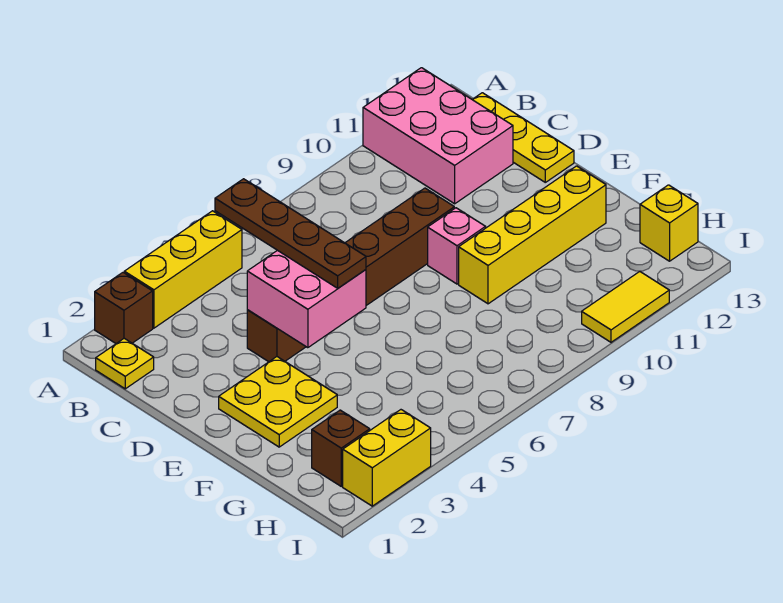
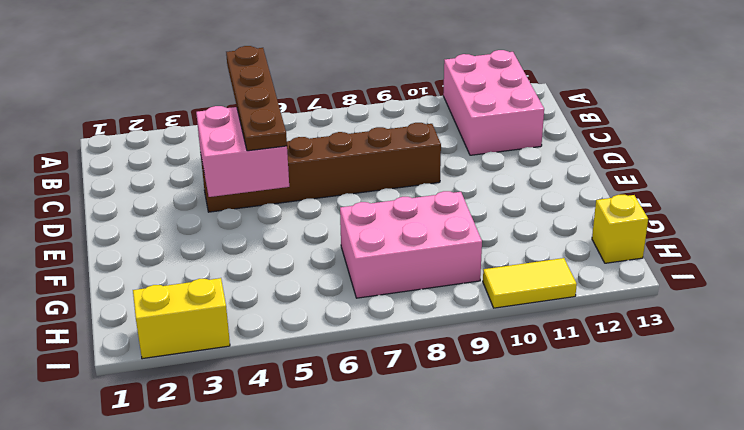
pink 2x3 brick [340,191,482,298] -> none
none -> brown 1x1 brick [95,273,153,343]
none -> yellow 1x3 brick [124,211,242,328]
none -> yellow 1x1 plate [96,338,154,389]

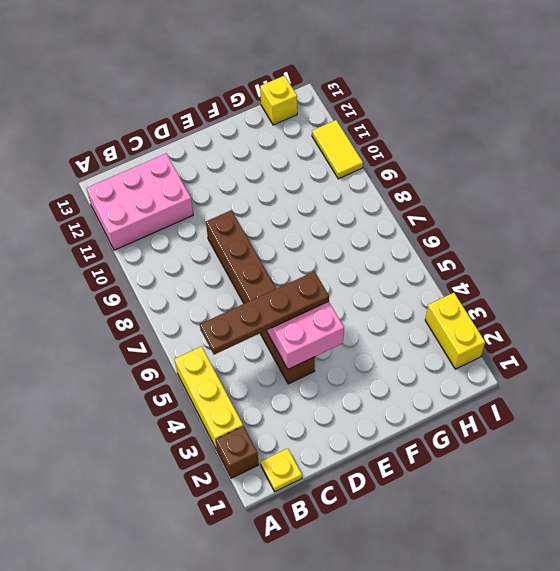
none -> yellow 1x3 plate [472,93,574,182]
none -> yellow 2x2 plate [219,357,337,447]
none -> pink 1x1 brick [428,208,486,284]

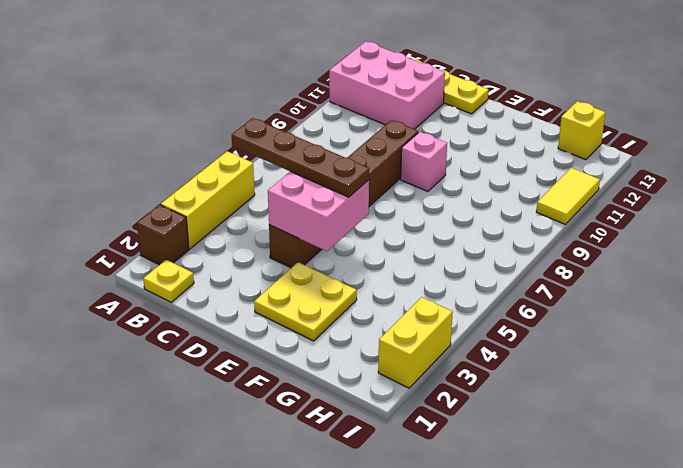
none -> yellow 1x4 brick [459,166,606,304]
none -> brown 1x1 brick [312,410,370,486]

